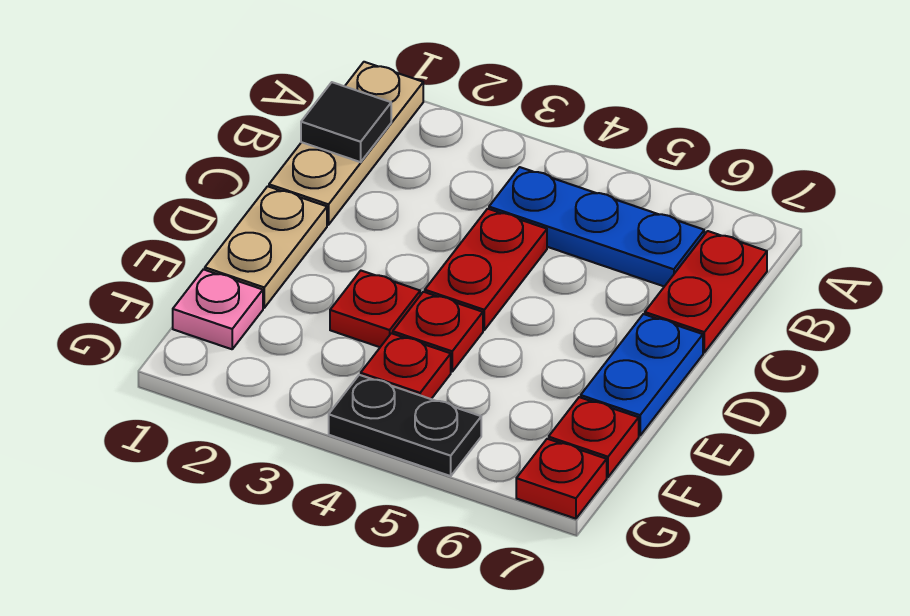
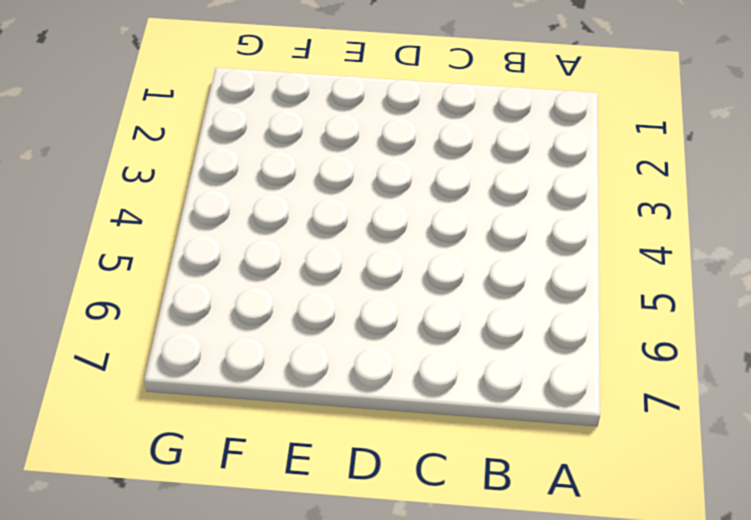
none -> tan 1x3 plate [269,62,423,225]
none -> blue 1x3 plate [489,167,704,286]
none -> red 1x2 plate [645,231,767,352]

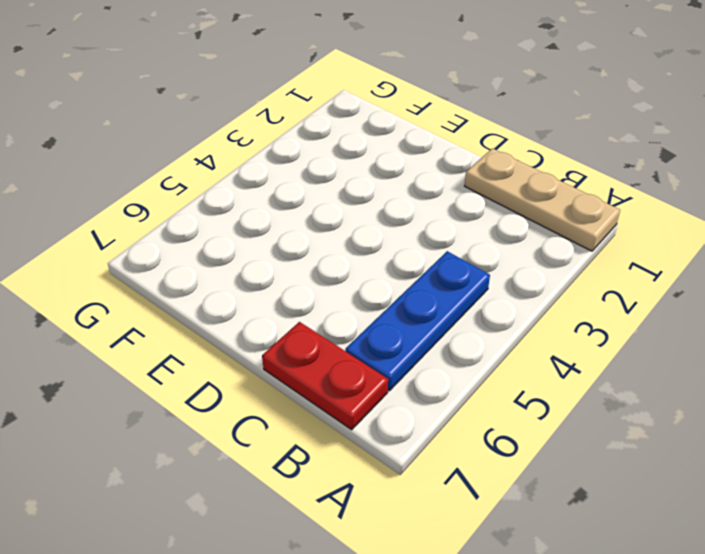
none -> red 1x2 plate [425,209,547,330]
none -> tan 1x2 plate [205,186,327,308]
none -> blue 1x2 plate [581,314,703,435]

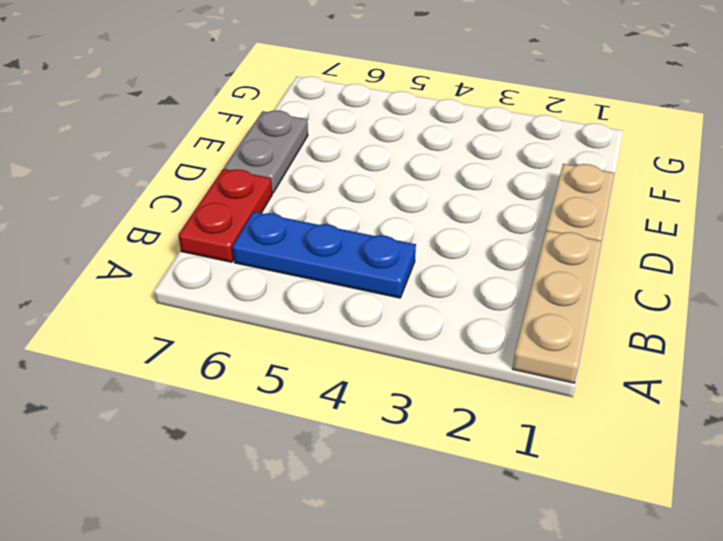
grey 1x2 plate [224,110,308,193] -> blue 1x2 plate [581,314,703,435]
none -> red 1x2 plate [425,209,547,330]
none -> red 1x1 plate [330,271,420,347]
none -> red 1x1 plate [393,292,483,372]

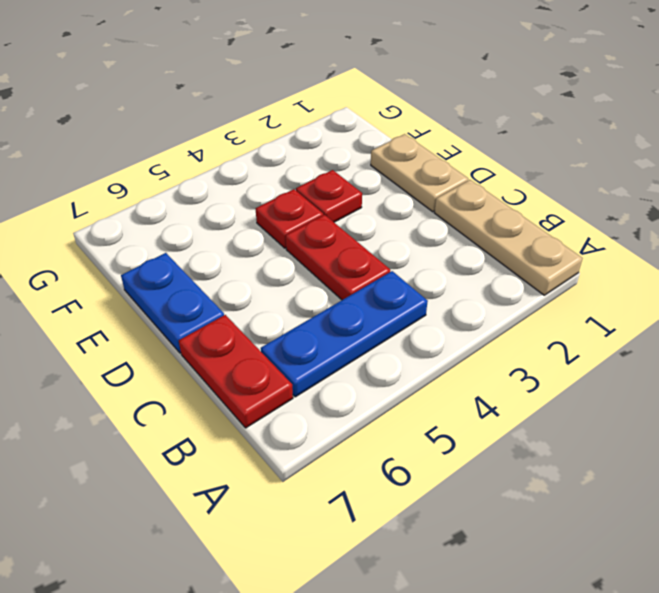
none -> pink 1x1 plate [173,269,263,349]
none -> red 1x1 plate [361,333,451,399]
none -> red 1x1 plate [549,397,639,477]

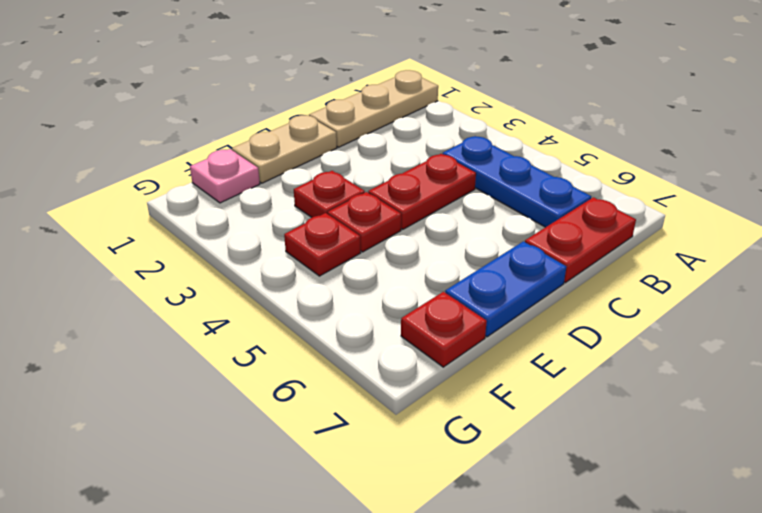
none -> black 1x2 plate [329,375,481,476]
none -> red 1x1 plate [516,439,607,519]
none -> black 1x1 tile [301,82,391,162]

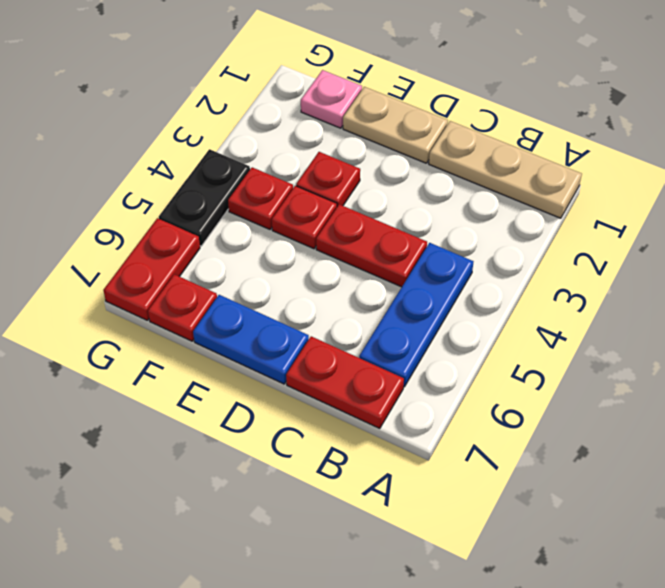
red 1x2 plate [103,218,200,320] -> red 1x1 plate [516,439,607,519]
none -> black 1x1 tile [301,82,391,162]

